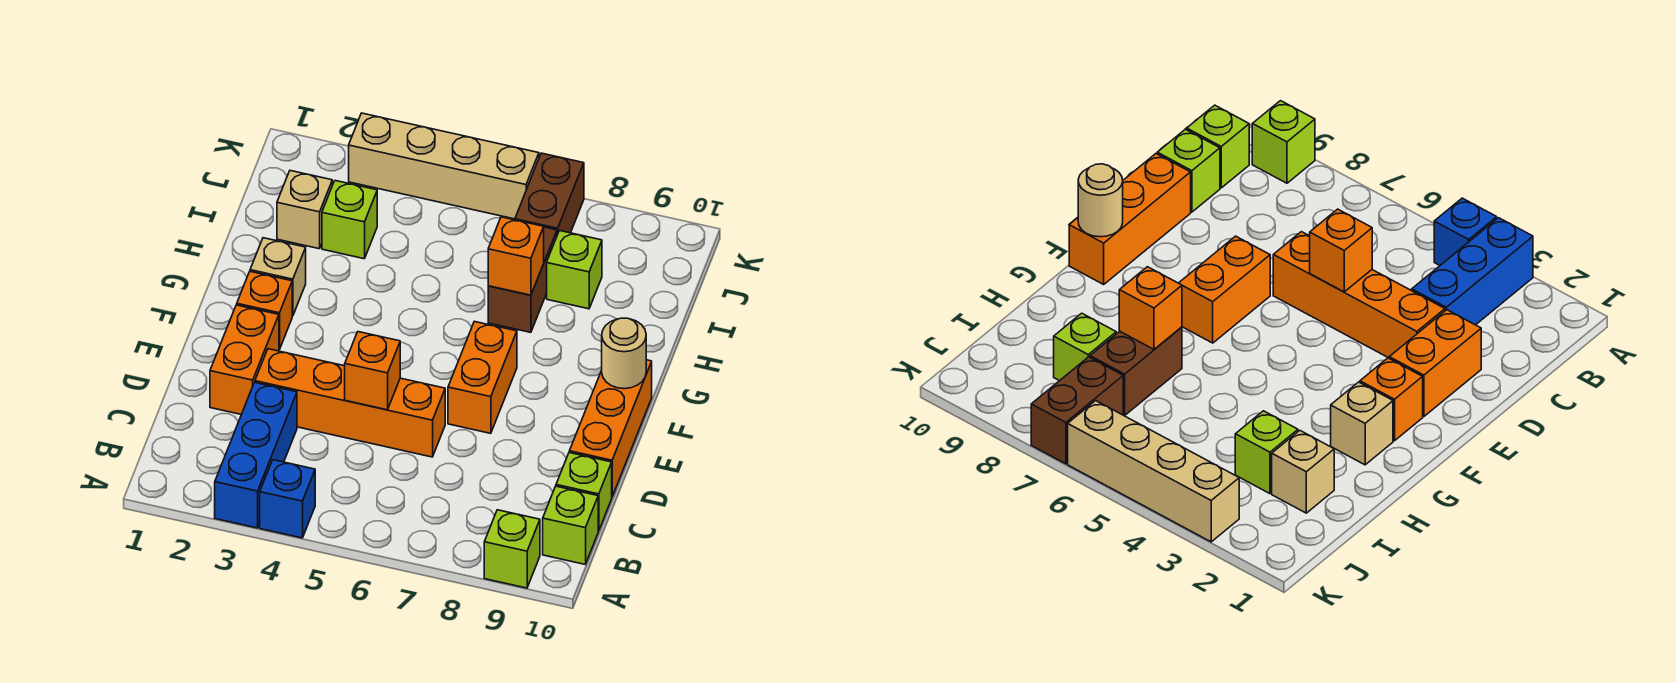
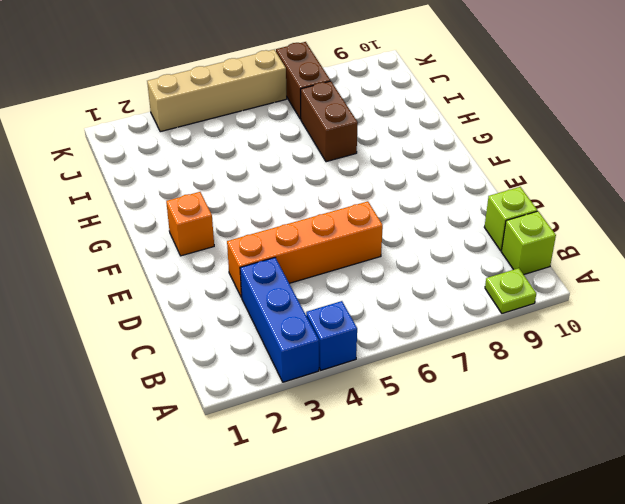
lime 1x1 plate [485,268,536,313] -> lime 1x1 brick [484,510,540,588]
none -> orange 1x2 brick [210,305,279,415]
none -> orange 1x3 brick [569,360,652,496]
none -> orange 1x2 brick [448,321,517,433]

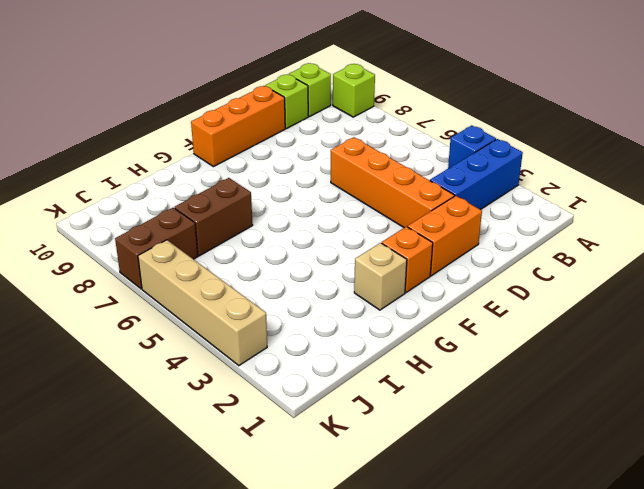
none -> orange 1x2 brick [448,321,517,433]
none -> tan 1x1 brick [277,171,332,249]
none -> lime 1x1 brick [322,181,377,259]

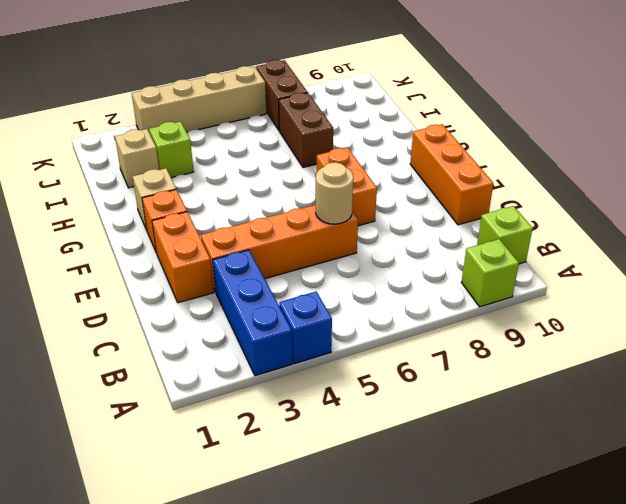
tan 1x1 round brick [316,162,353,224] -> tan 1x1 round brick moved to [602,318,646,389]
none -> lime 1x1 brick [556,453,612,531]
none -> lime 1x1 brick [547,231,602,309]
none -> orange 1x1 brick [345,332,400,410]

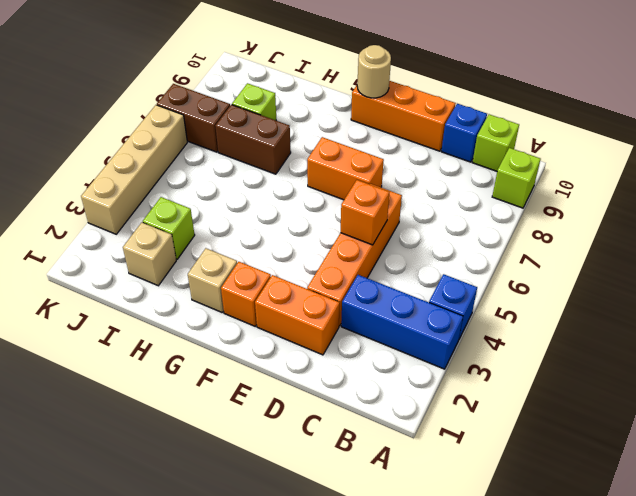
blue 1x1 brick [441,104,487,162] -> lime 1x1 brick [556,453,612,531]
none -> orange 1x1 brick [488,217,544,295]

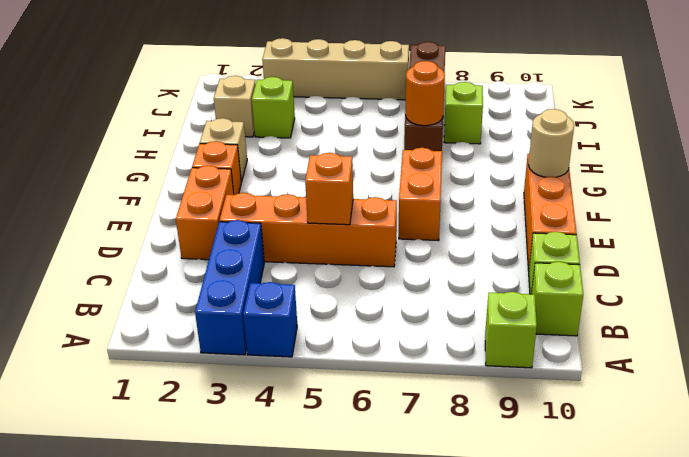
orange 1x1 round brick [405,61,445,126] -> orange 1x1 brick [488,217,544,295]

